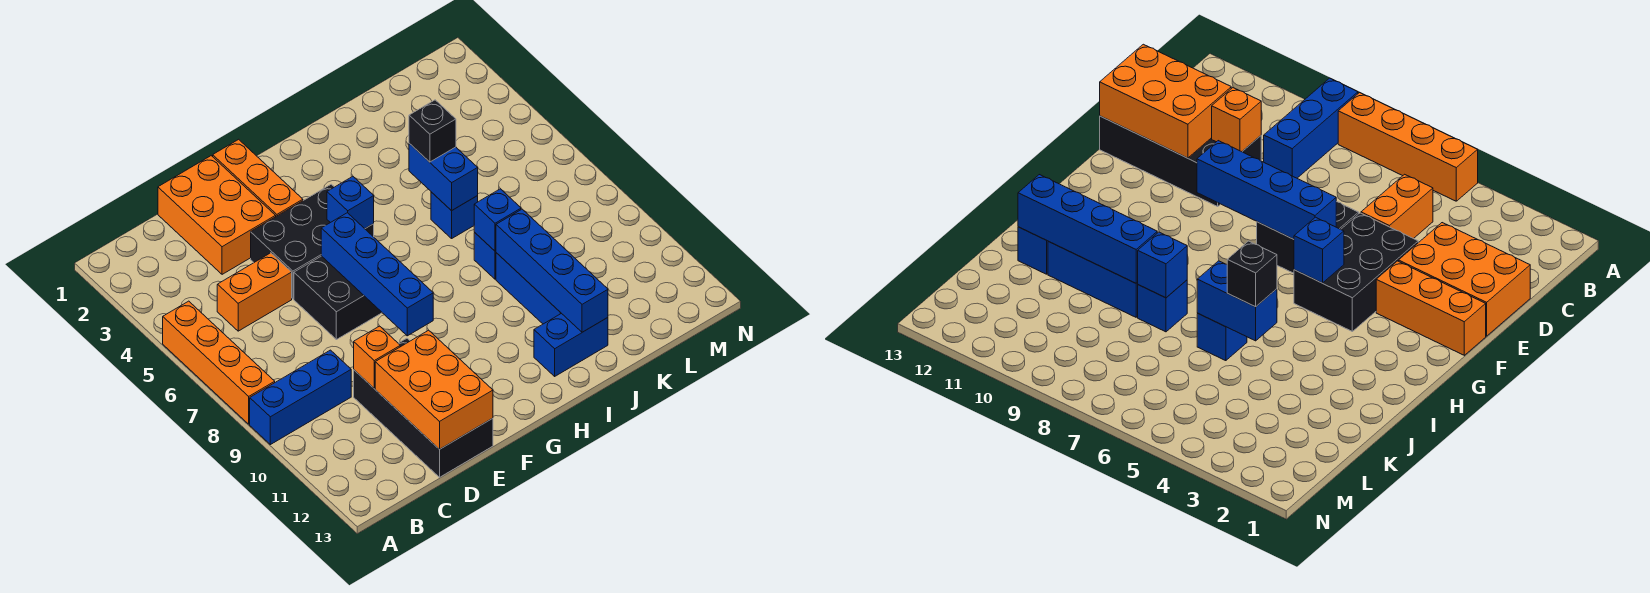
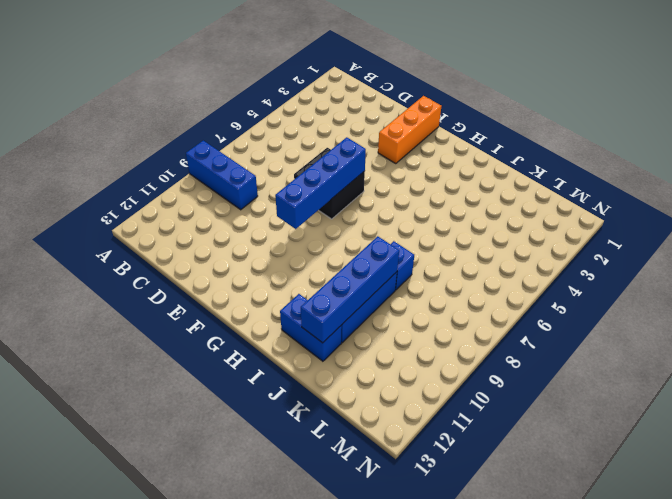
none -> orange 1x4 brick [163,301,275,424]
none -> orange 1x2 brick [217,253,292,331]
none -> orange 2x3 brick [158,156,276,274]

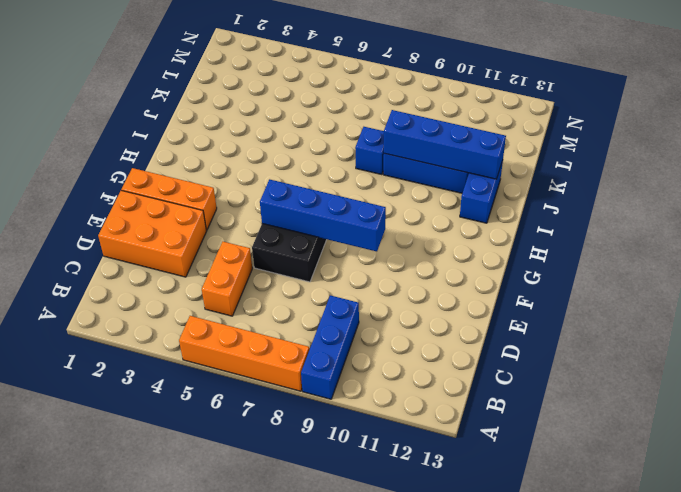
none -> black 2x4 brick [354,338,493,477]
none -> black 2x3 brick [251,184,374,299]
none -> blue 1x1 brick [431,192,478,238]

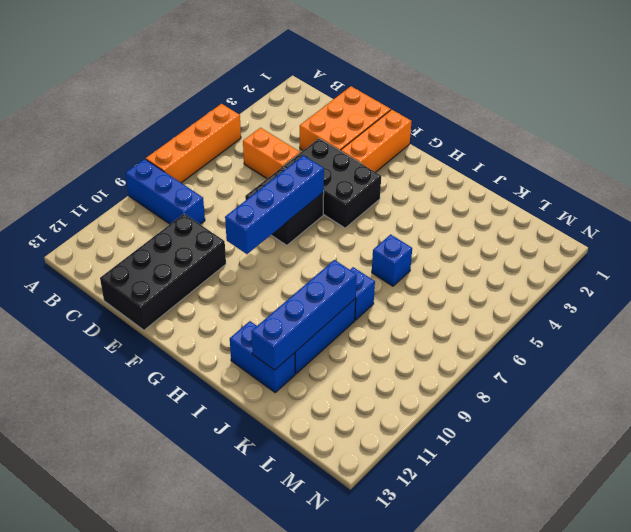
none -> orange 1x1 brick [354,326,400,388]
none -> orange 2x3 brick [375,330,493,449]
none -> blue 1x1 brick [327,177,374,229]

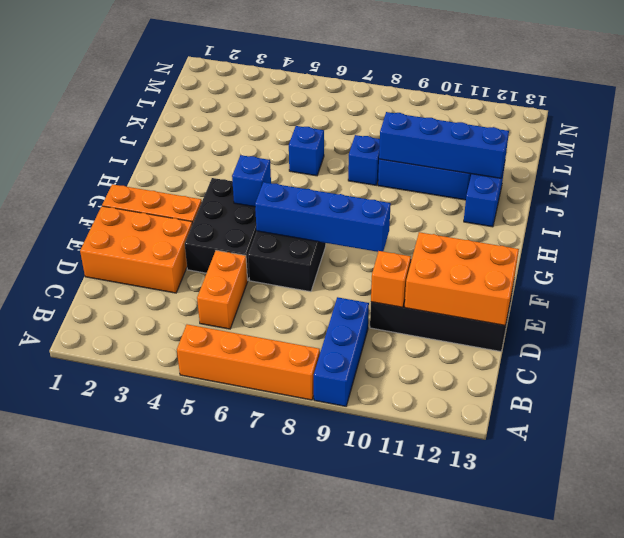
none -> blue 1x2 brick [409,144,478,211]
none -> blue 1x1 brick [474,189,521,251]
none -> black 1x1 brick [409,100,456,162]

